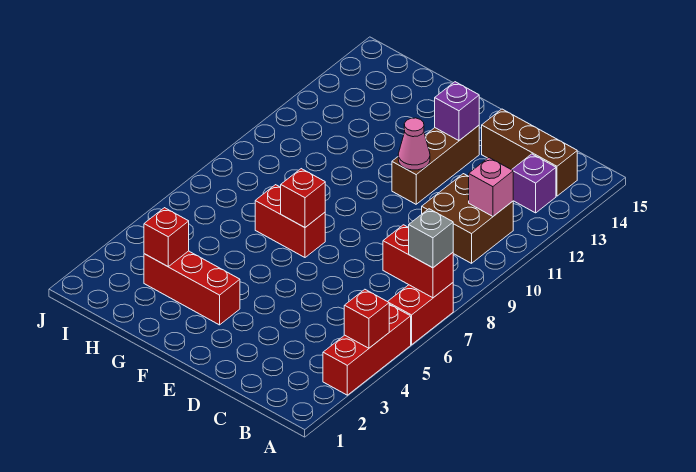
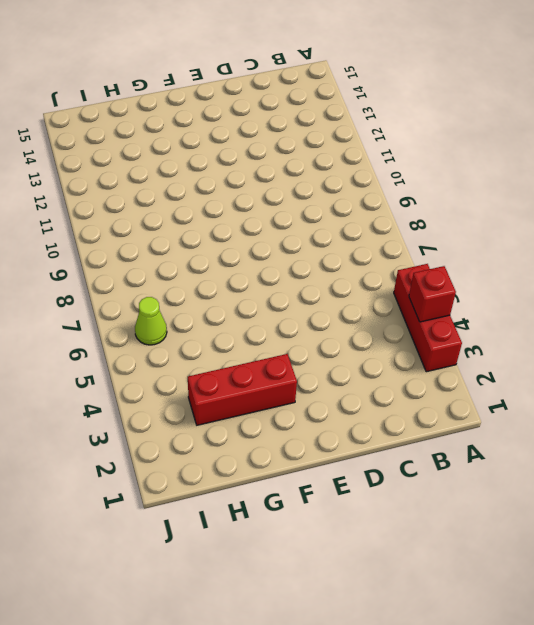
lime 1x1 cone [135,297,167,345] -> none
none -> red 1x2 brick [388,283,453,345]
none -> brown 2x2 brick [422,174,513,263]
none -> purple 1x1 brick [512,154,556,213]

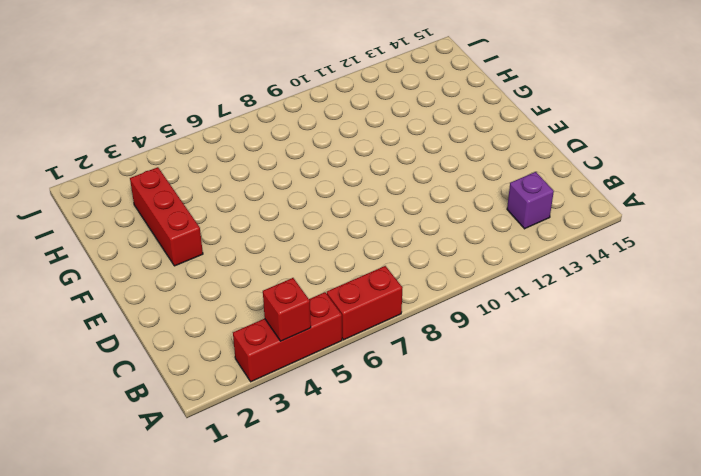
none -> brown 2x2 brick [422,174,513,263]
none -> brown 1x3 brick [482,109,577,196]
none -> brown 1x3 brick [392,126,479,204]

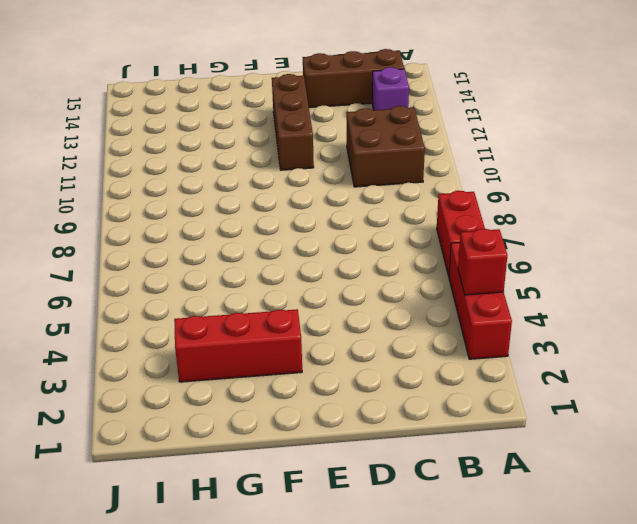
none -> red 1x2 brick [255,185,325,257]
none -> red 1x2 brick [383,225,453,298]
none -> pink 1x1 brick [469,158,513,216]

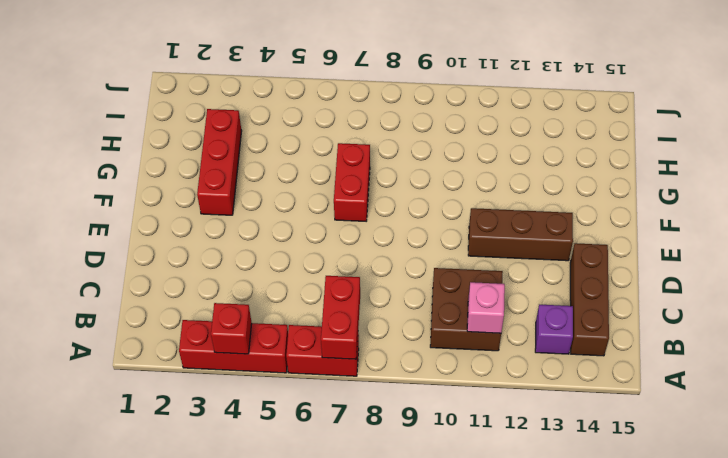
none -> pink 1x1 cone [398,118,430,170]
none -> purple 1x1 brick [435,82,479,141]
none -> red 1x1 brick [281,169,325,227]

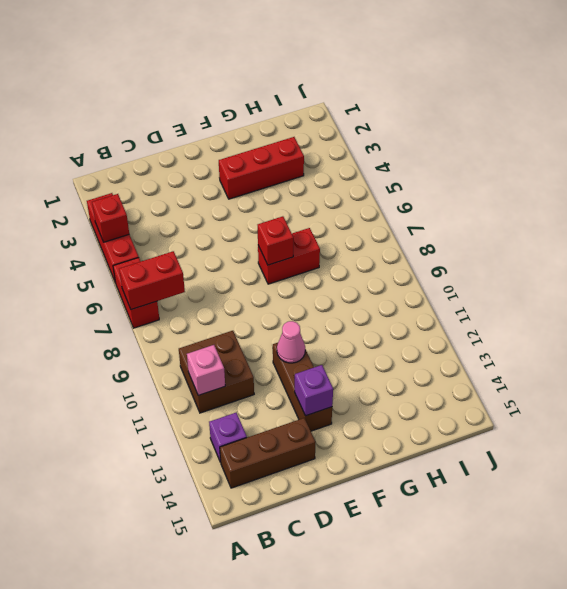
none -> red 1x1 brick [144,208,189,266]
none -> grey 1x1 brick [409,209,453,268]

